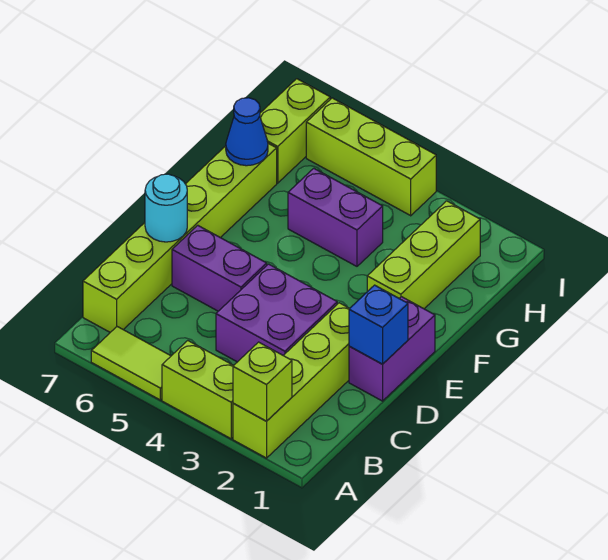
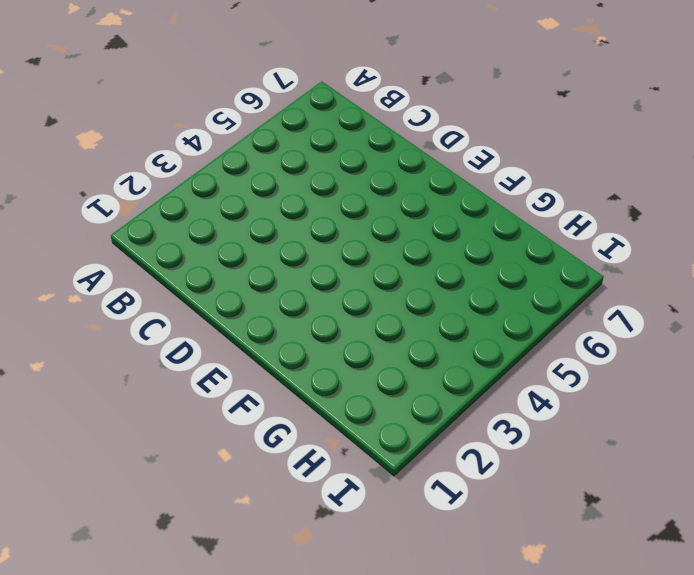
none -> lime 1x4 brick [233,303,350,458]
none -> lime 1x2 brick [162,341,234,439]
none -> lime 1x2 tile [91,327,171,400]

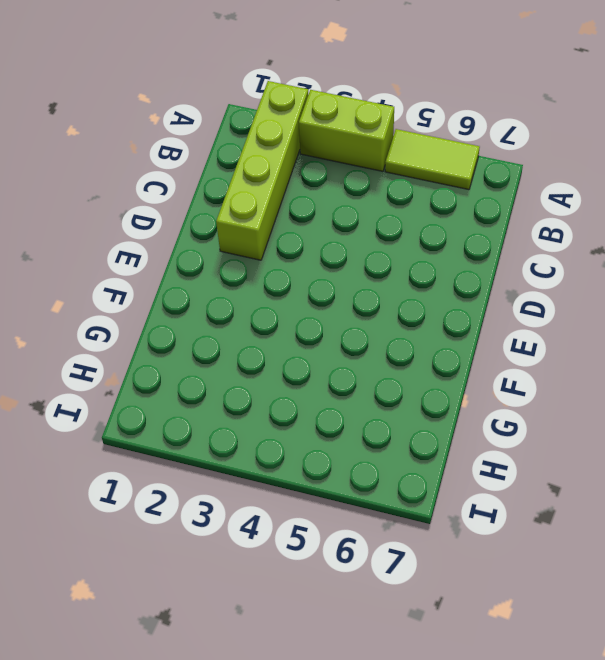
none -> lime 1x6 brick [83,143,277,332]
none -> purple 2x2 brick [216,264,337,362]
none -> purple 1x2 brick [349,297,435,401]

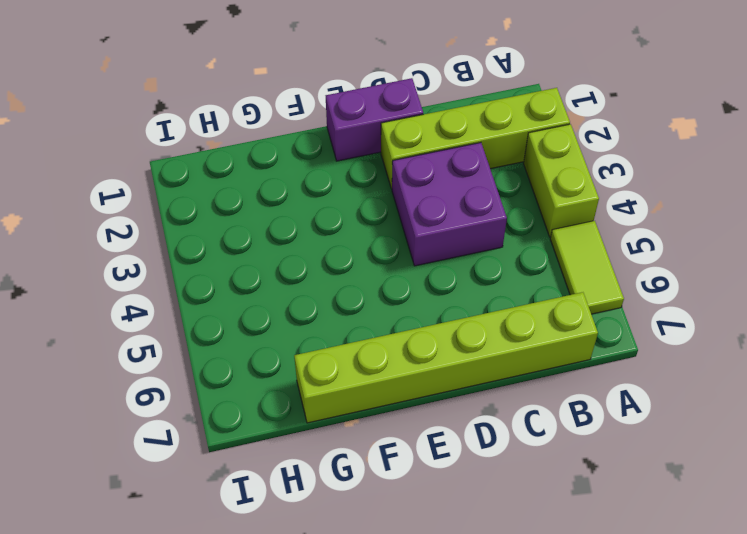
none -> purple 1x2 brick [172,225,267,311]
none -> lime 1x3 brick [367,201,480,309]
none -> purple 1x2 brick [288,168,383,266]

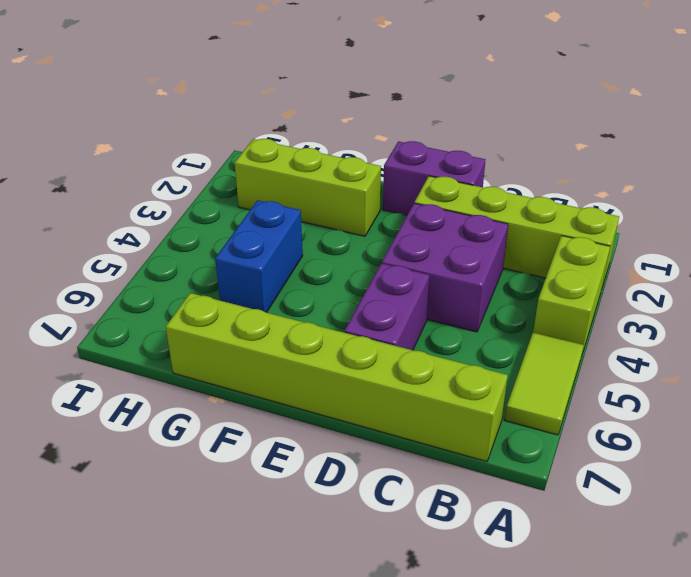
blue 1x2 brick [215,200,303,313] -> purple 1x2 brick [288,168,383,266]
none -> lime 1x2 brick [260,79,330,183]
none -> lime 1x3 brick [306,98,436,216]
none -> lime 1x1 brick [233,342,292,421]

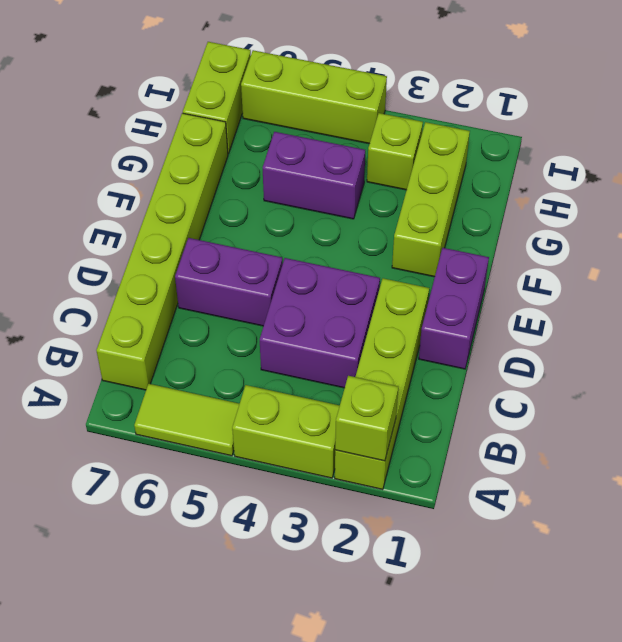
lime 1x1 brick [367,113,423,190] -> none
none -> blue 1x1 brick [349,285,408,364]
none -> cyan 1x1 round brick [145,174,187,242]
none -> blue 1x1 cone [226,98,268,166]

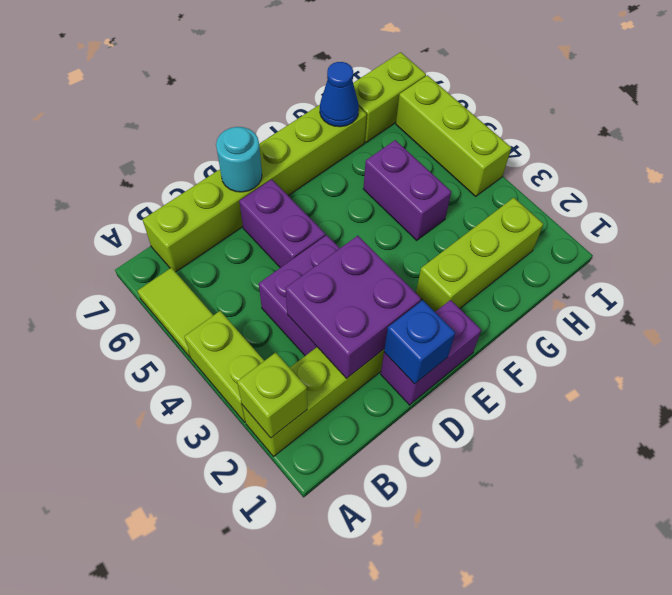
purple 2x2 brick [285,236,421,378] -> none

